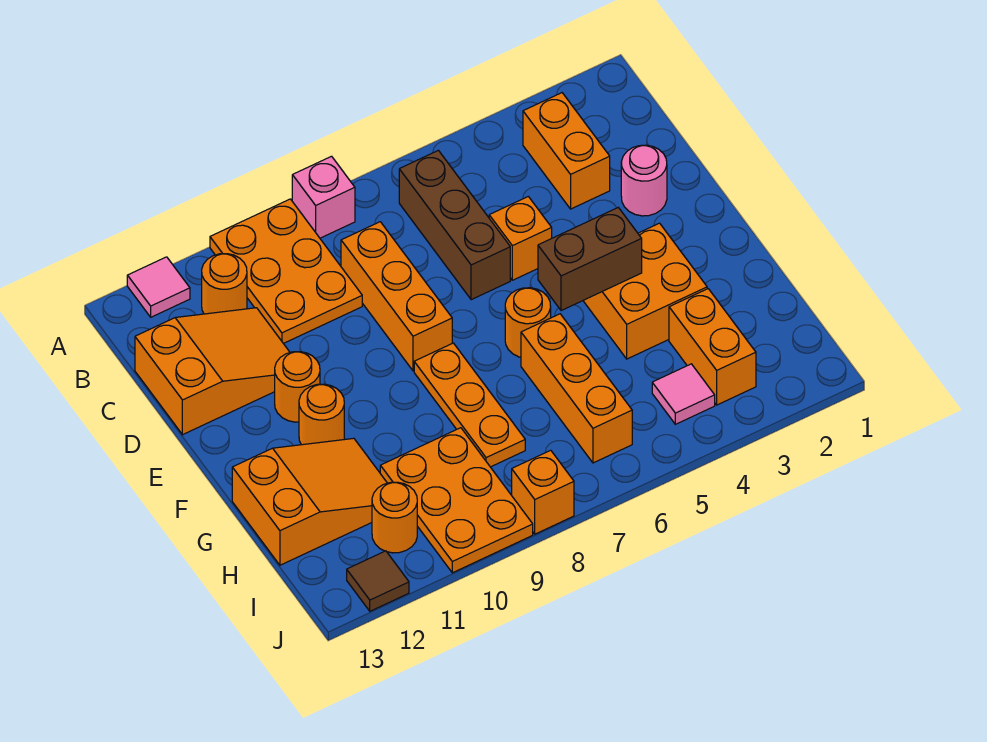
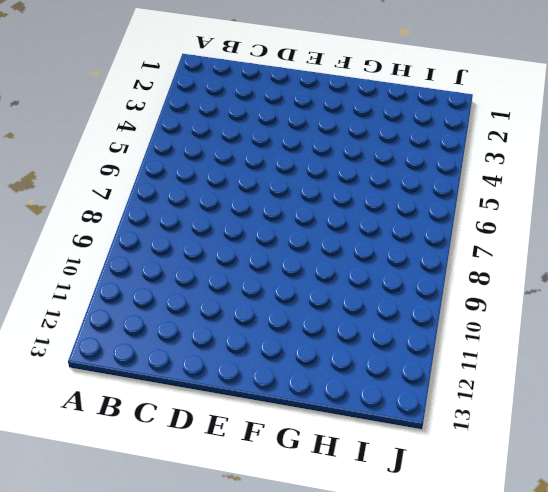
none -> pink 1x1 brick [292,156,355,238]
none -> orange 2x3 plate [210,199,362,344]
none -> pink 1x1 tile [127,257,190,317]

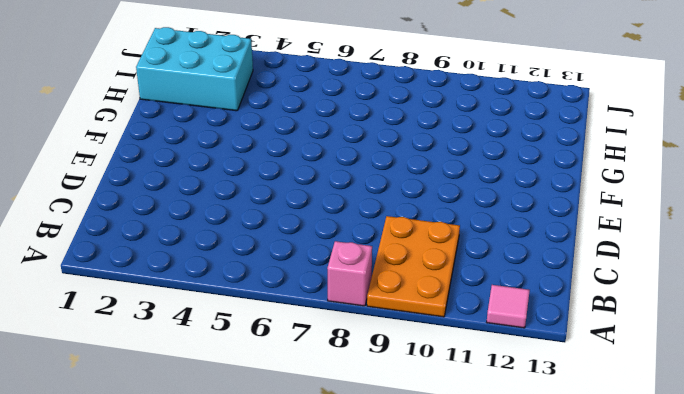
cyan 2x3 brick [136,27,253,111] -> orange 1x2 brick [669,289,756,405]
none -> orange 1x2 brick [523,93,610,209]
none -> brown 1x3 brick [399,150,510,300]
none -> orange 1x1 round brick [202,254,247,314]

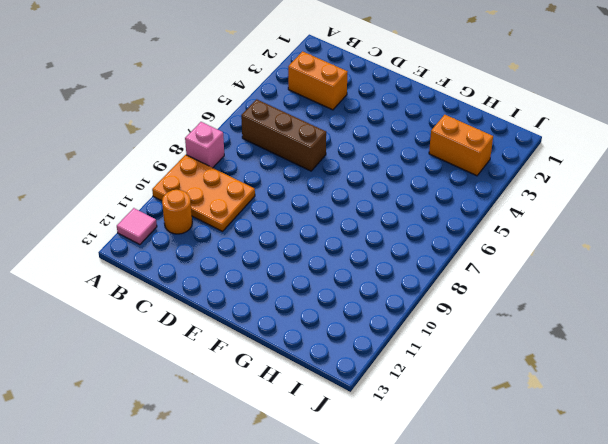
none -> orange 1x3 brick [341,222,452,371]
none -> orange 2x3 slope [135,308,290,435]
none -> pink 1x1 round brick [621,145,667,216]

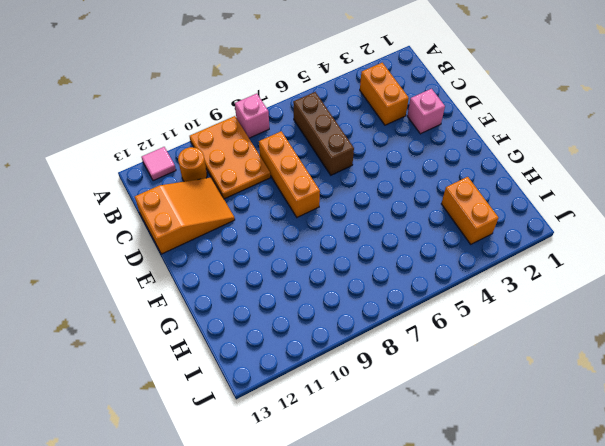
pink 1x1 brick [407,89,445,134] -> pink 1x1 round brick [621,145,667,216]
none -> orange 1x1 brick [489,197,552,280]
none -> orange 1x1 round brick [275,352,320,422]
none -> orange 2x2 brick [583,223,707,359]

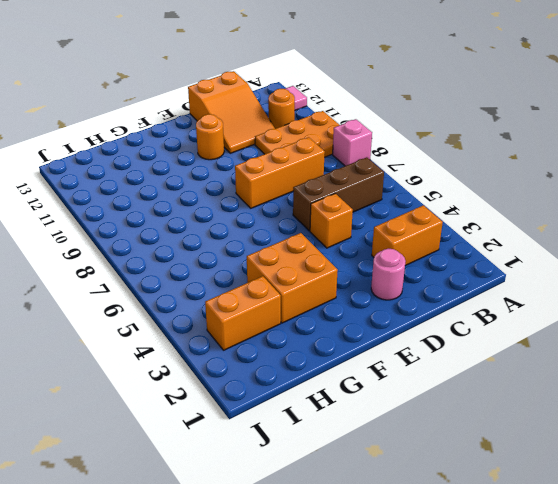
none -> orange 1x1 round brick [505,288,551,357]
none -> orange 1x3 plate [414,343,525,467]
none -> orange 1x1 round brick [299,384,344,445]

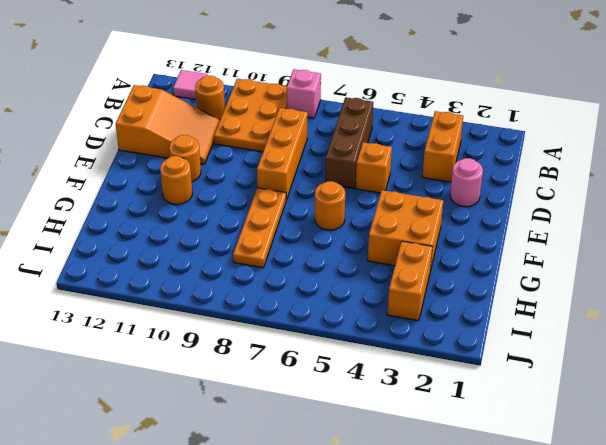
none -> orange 1x3 brick [521,314,632,463]
none -> orange 2x3 slope [232,438,387,565]
none -> orange 2x3 plate [380,428,533,573]

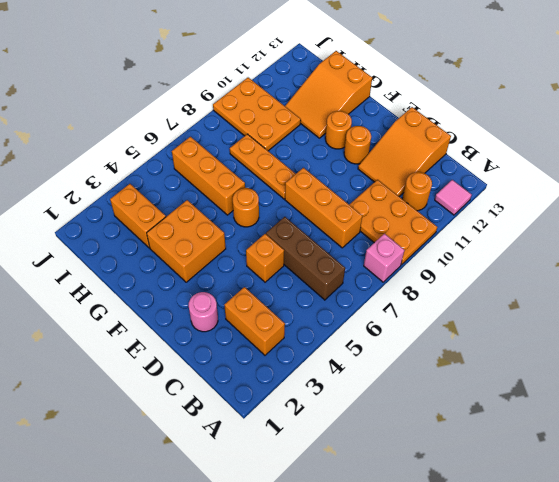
none -> pink 1x1 tile [652,364,715,424]
none -> orange 1x1 round brick [372,482,417,553]
none -> orange 1x1 brick [512,450,574,534]

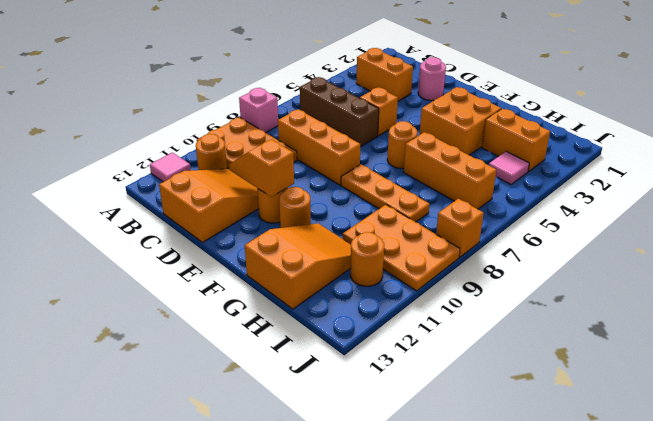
orange 1x2 slope [229,139,294,197] -> none
none -> brown 1x1 tile [347,551,409,611]
none -> brown 1x2 brick [538,208,642,311]

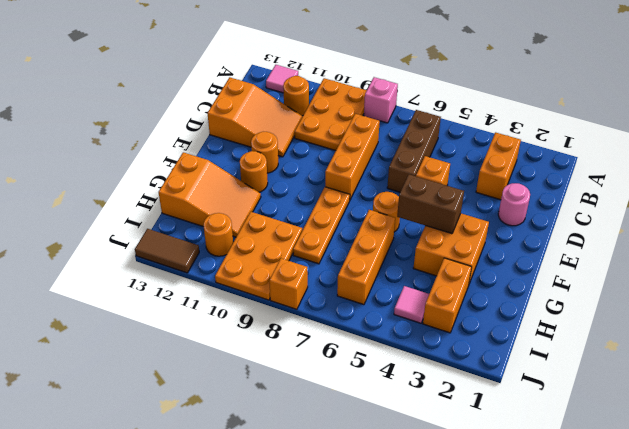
brown 1x2 tile [135,229,199,273] -> brown 1x1 tile [347,551,409,611]

